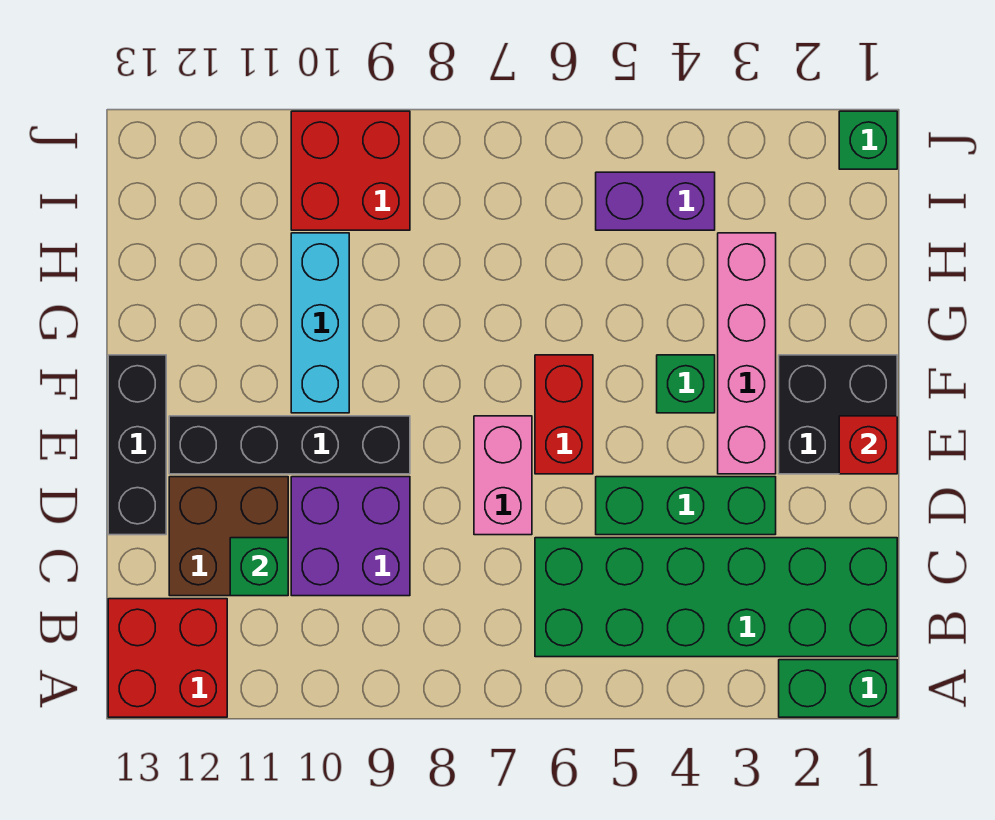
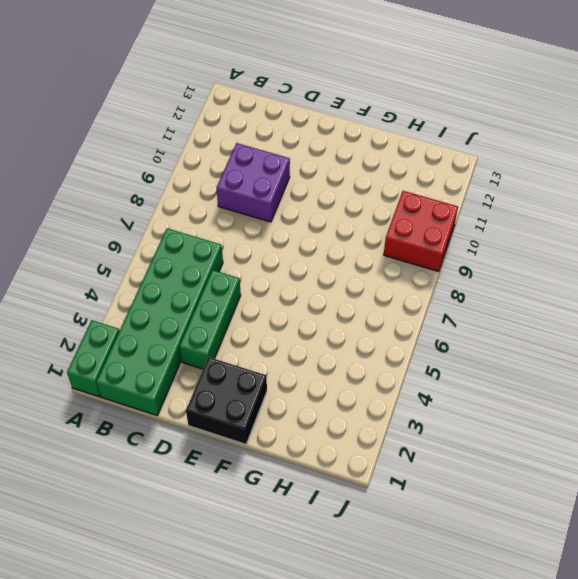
none -> red 2x2 brick [108,599,227,717]
none -> brown 2x2 brick [169,477,288,596]
none -> pink 1x2 brick [474,416,532,535]

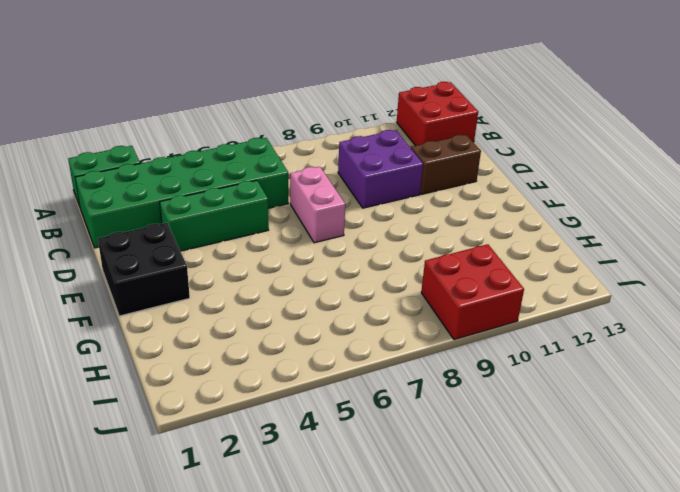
brown 1x2 brick [411,135,481,194] -> brown 2x2 brick [169,477,288,596]
none -> black 1x3 brick [108,355,166,535]
none -> pink 1x4 brick [718,233,776,474]
none -> red 1x2 brick [535,355,593,474]

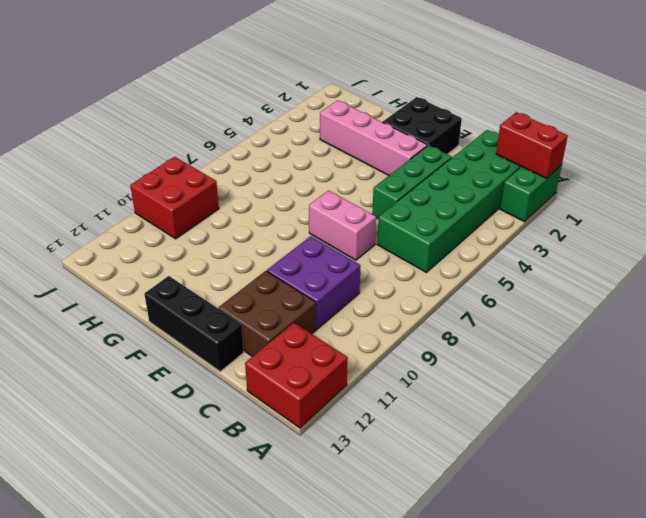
red 1x2 brick [496,112,568,178] -> red 1x2 brick moved to [535,355,593,474]
none -> black 1x4 brick [169,416,410,474]
none -> green 1x1 brick [657,355,715,413]
none -> cyan 1x3 brick [291,233,349,413]

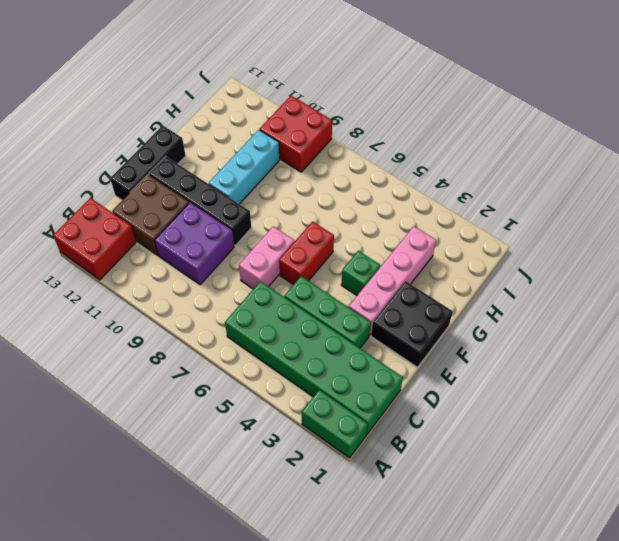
none -> purple 1x2 brick [596,172,715,230]
none -> green 1x1 brick [839,111,897,169]
none -> green 1x1 brick [230,538,288,596]

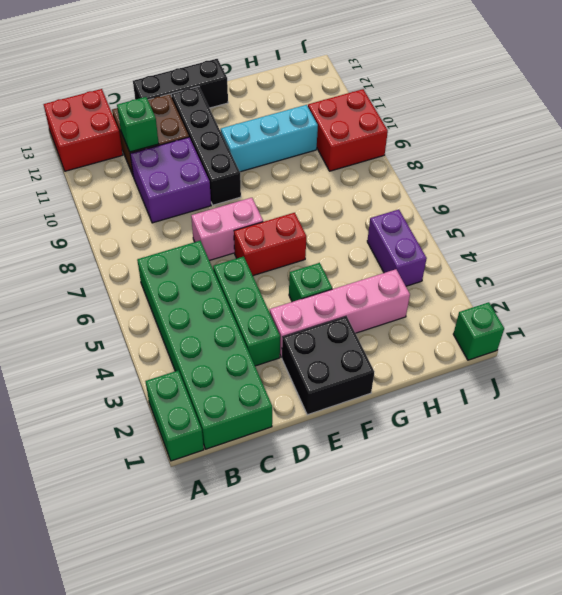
none -> red 1x1 brick [839,416,897,474]

